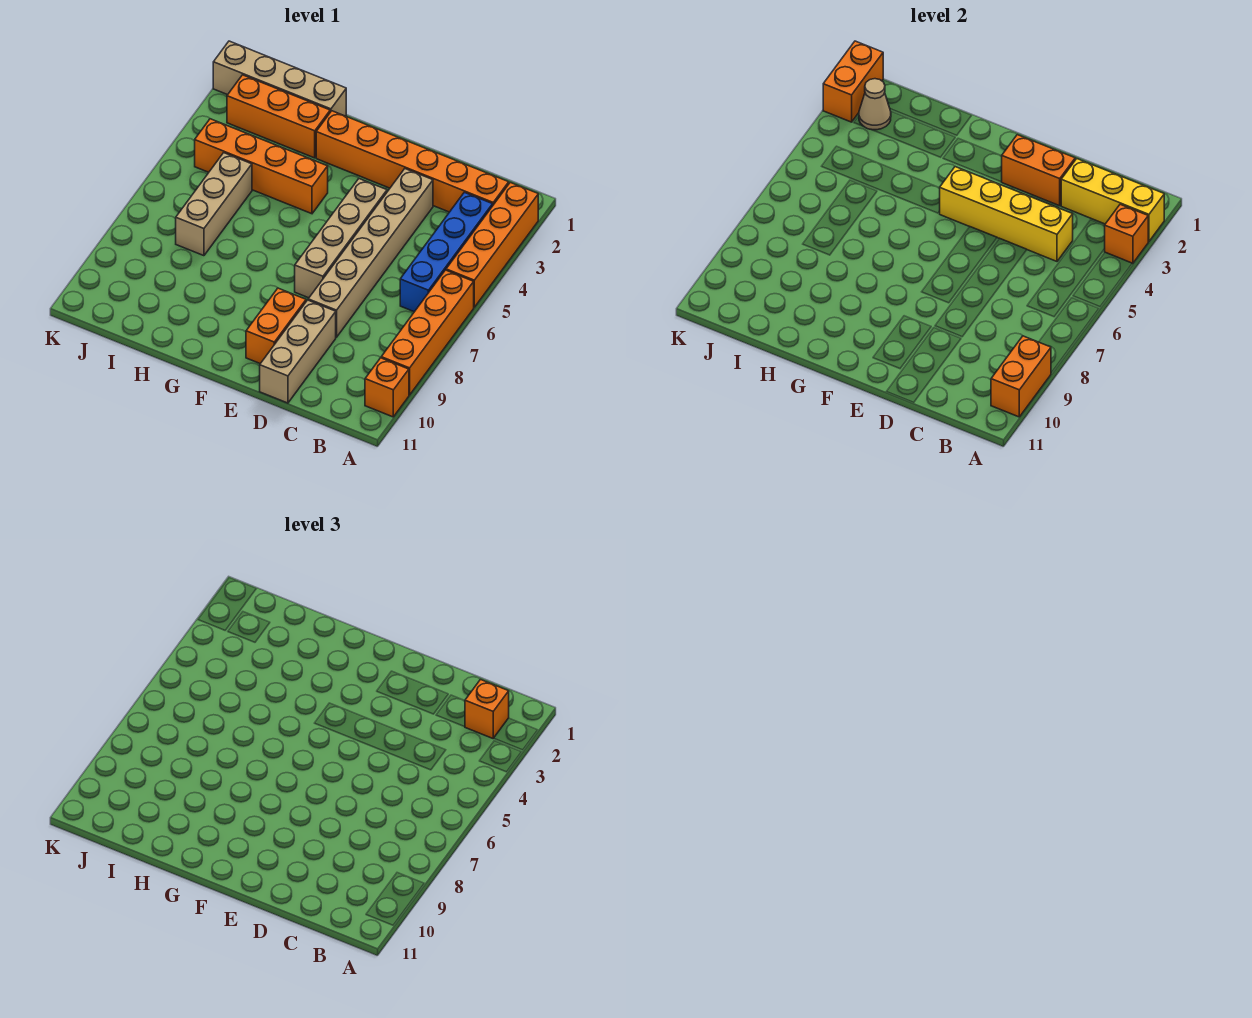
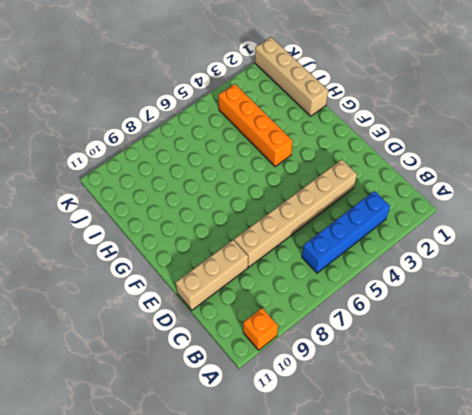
none -> orange 1x4 brick [446,182,538,307]
none -> orange 1x4 brick [381,270,474,395]
none -> orange 1x6 brick [316,111,509,212]

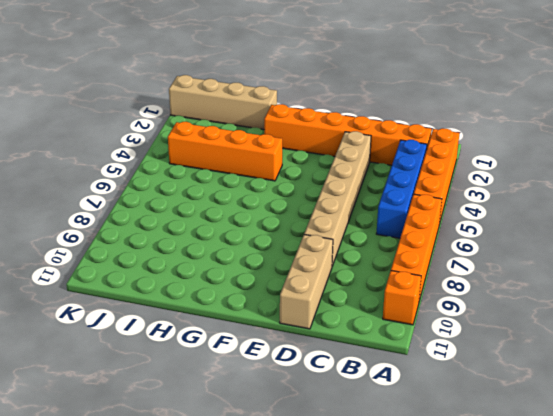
none -> tan 1x4 brick [295,179,387,298]
none -> orange 1x2 brick [246,288,306,364]
none -> orange 1x3 brick [227,75,330,158]

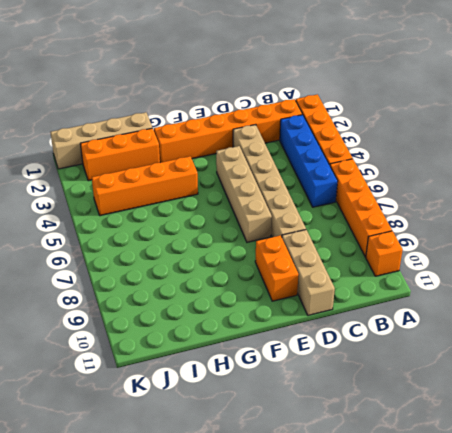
none -> tan 1x3 brick [176,153,252,256]
none -> yellow 1x3 brick [1061,159,1164,242]
none -> orange 1x1 brick [1105,204,1148,264]

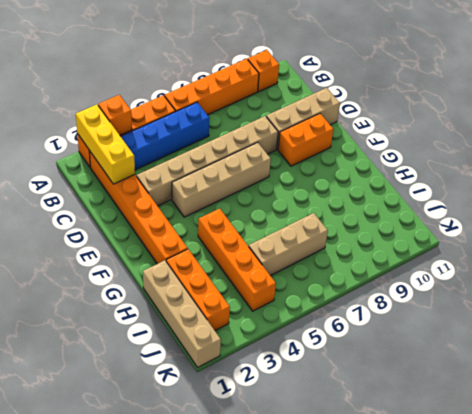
none -> orange 1x2 brick [991,336,1051,417]
none -> yellow 1x4 brick [940,167,1073,261]
none -> orange 1x2 brick [1002,135,1075,206]

